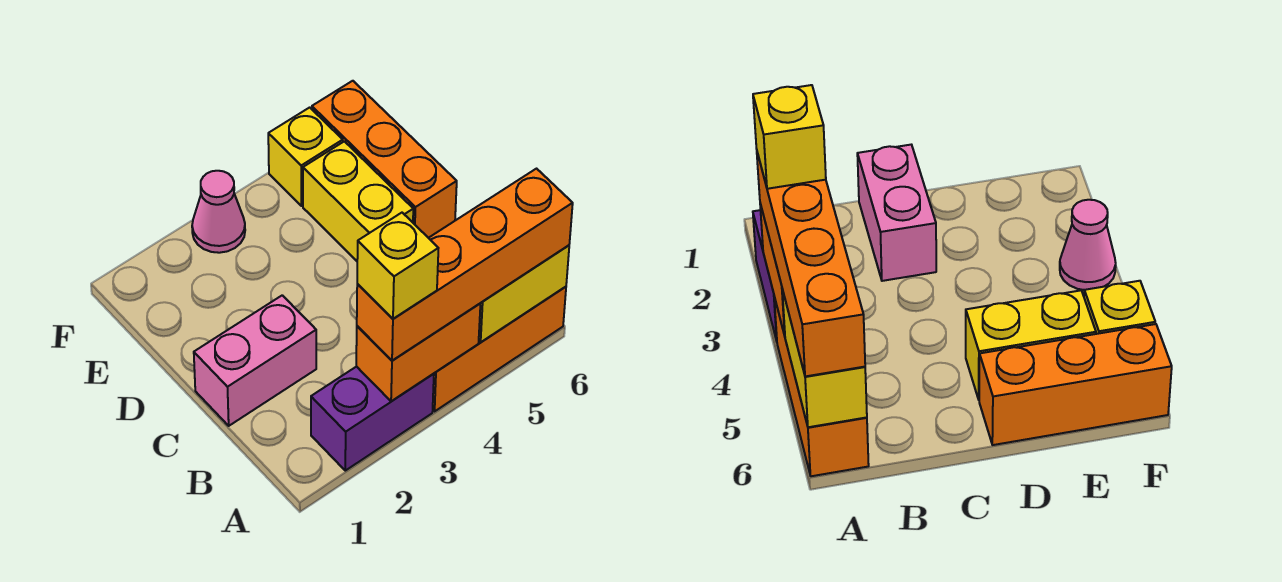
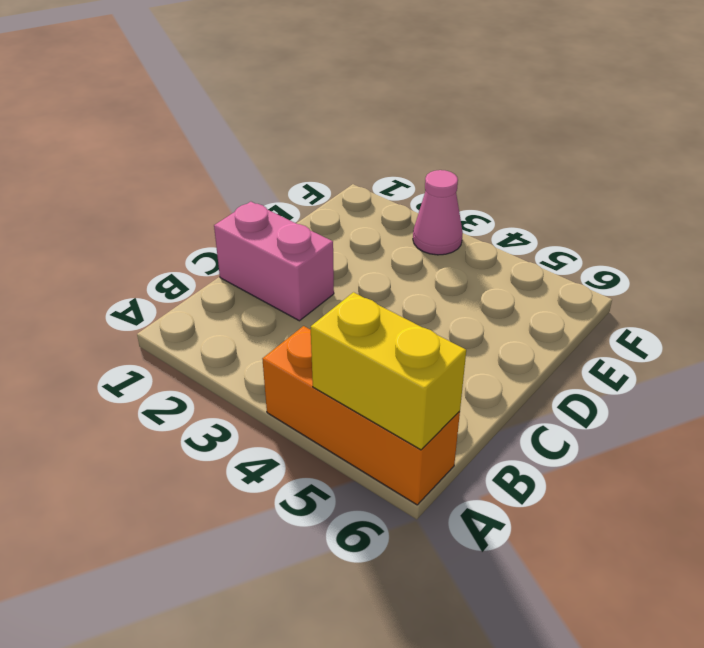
none -> purple 1x2 brick [311,366,434,471]
none -> yellow 1x2 brick [303,141,413,261]

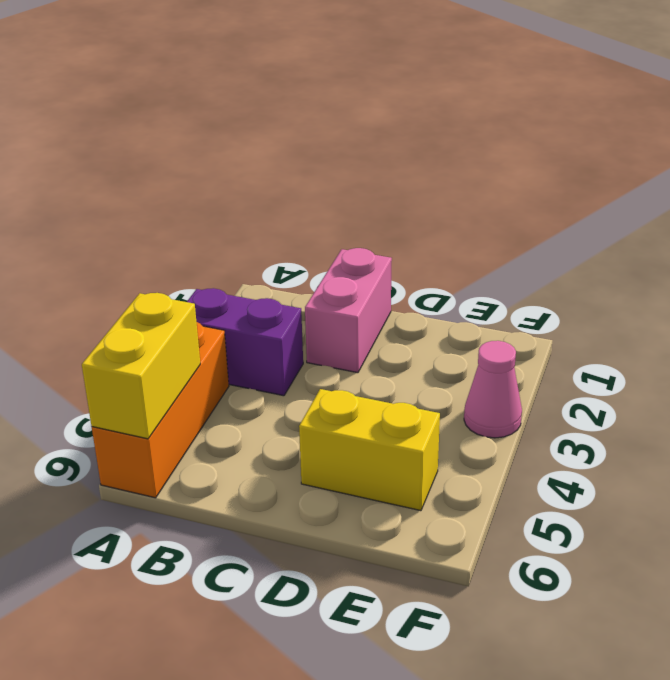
purple 1x2 brick [187,288,303,396] -> purple 1x2 brick turned to [311,366,434,471]
none -> orange 1x3 brick [312,81,457,238]
none -> yellow 1x1 brick [268,107,343,206]

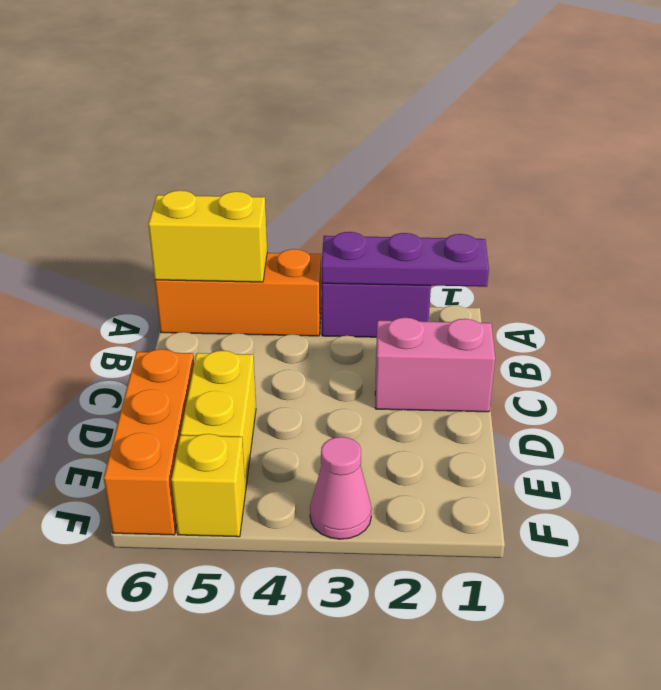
purple 1x3 plate [322,232,489,287] -> orange 1x2 brick [356,304,480,401]
none -> orange 1x4 brick [357,169,573,361]
none -> yellow 1x1 brick [357,213,438,319]

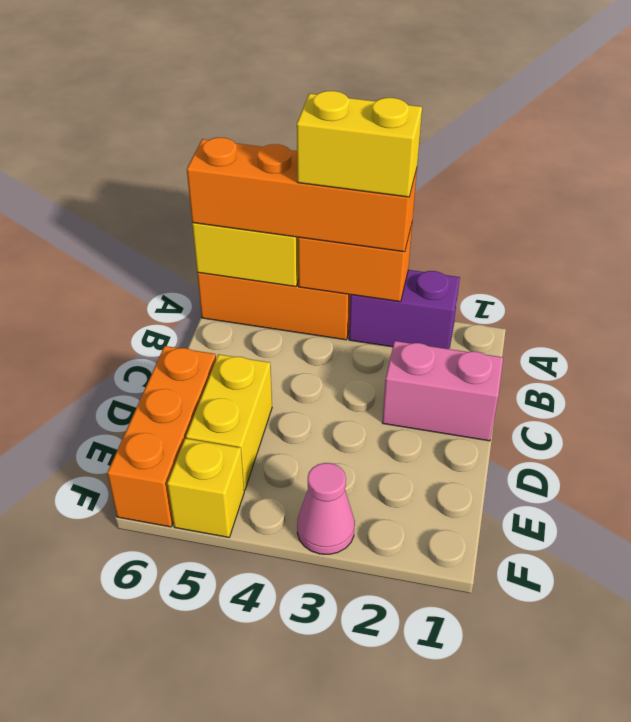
yellow 1x2 brick [297,91,422,197] -> yellow 1x1 brick [357,213,438,319]

